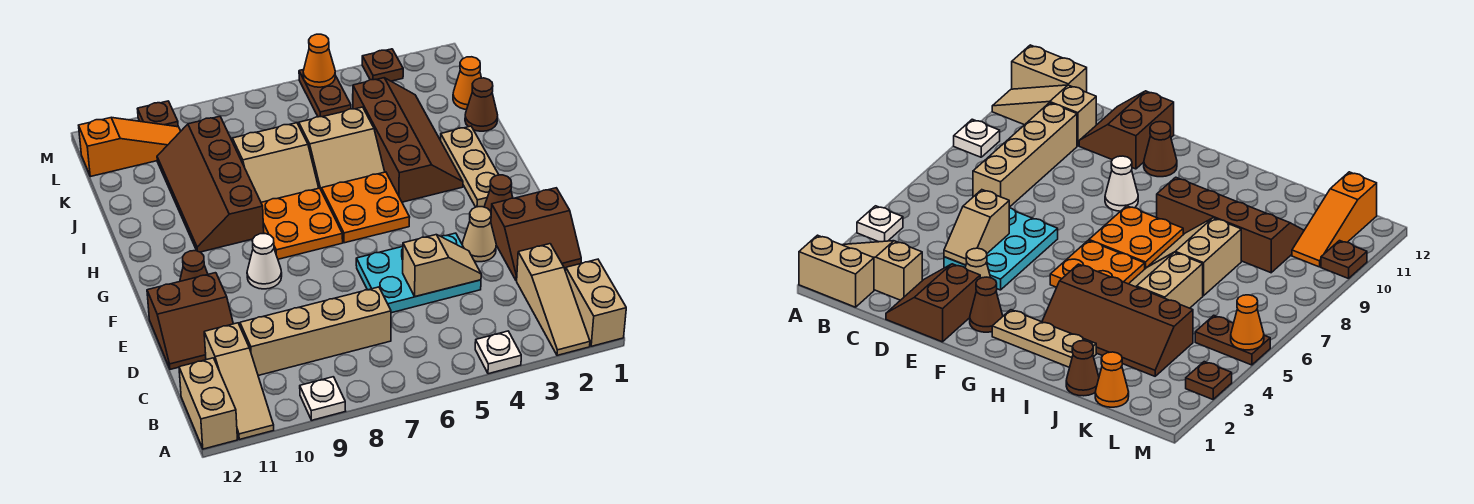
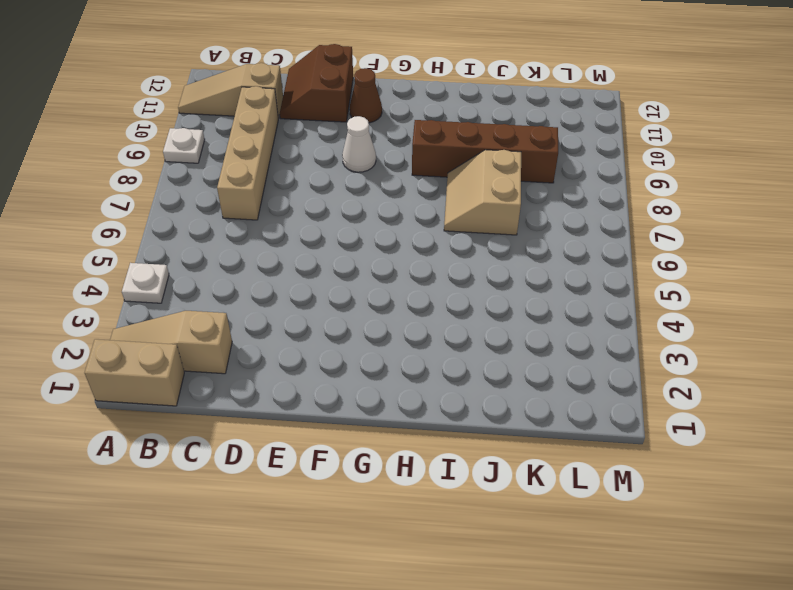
none -> tan 1x2 brick [179,358,237,449]
none -> brown 2x2 slope [491,188,581,281]
none -> cyan 2x3 plate [356,233,481,313]

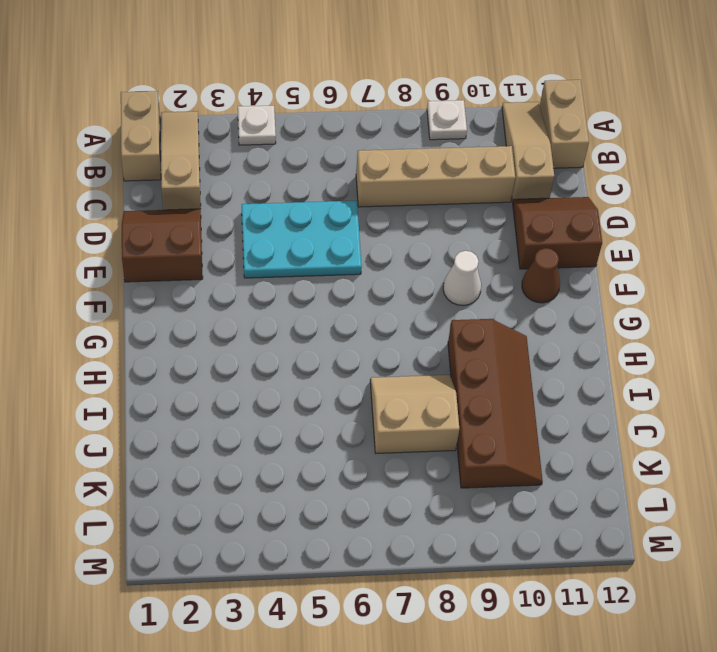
none -> tan 1x1 cone [462,207,496,262]
none -> brown 1x1 cone [484,175,513,211]
none -> tan 1x3 plate [441,126,499,207]

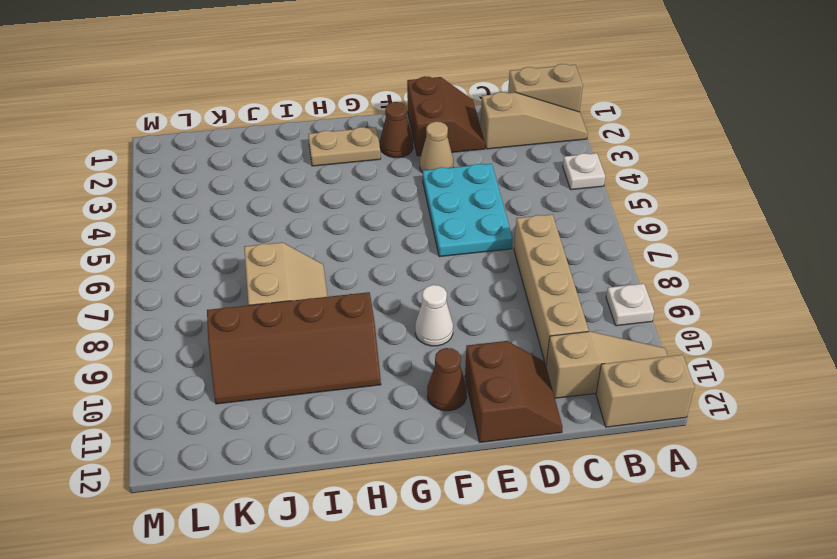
tan 1x2 plate [308,127,381,166] -> tan 1x3 plate [441,126,499,207]
none -> orange 2x2 plate [322,172,410,243]
none -> orange 2x2 plate [261,188,343,259]
none -> brown 2x4 slope [353,78,463,202]

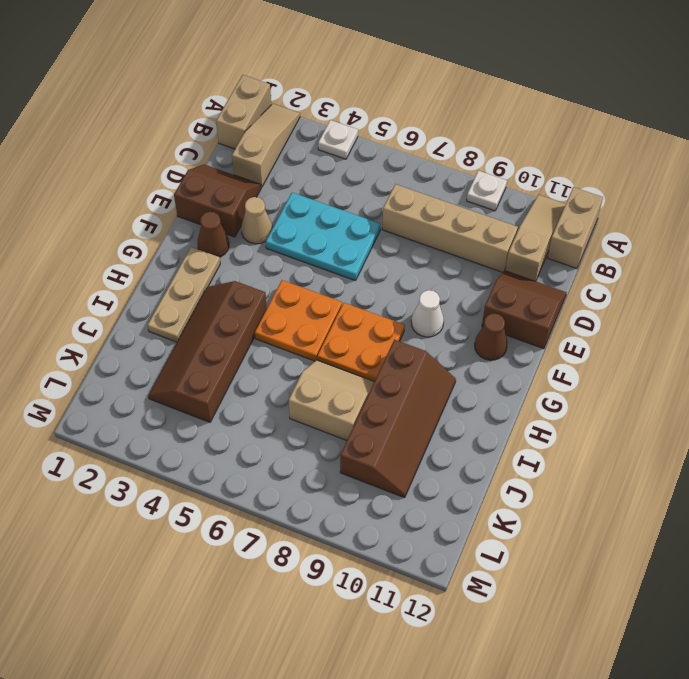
none -> tan 2x2 slope [299,107,385,191]
none -> brown 1x1 cone [465,78,498,131]
none -> orange 1x1 cone [453,57,481,110]

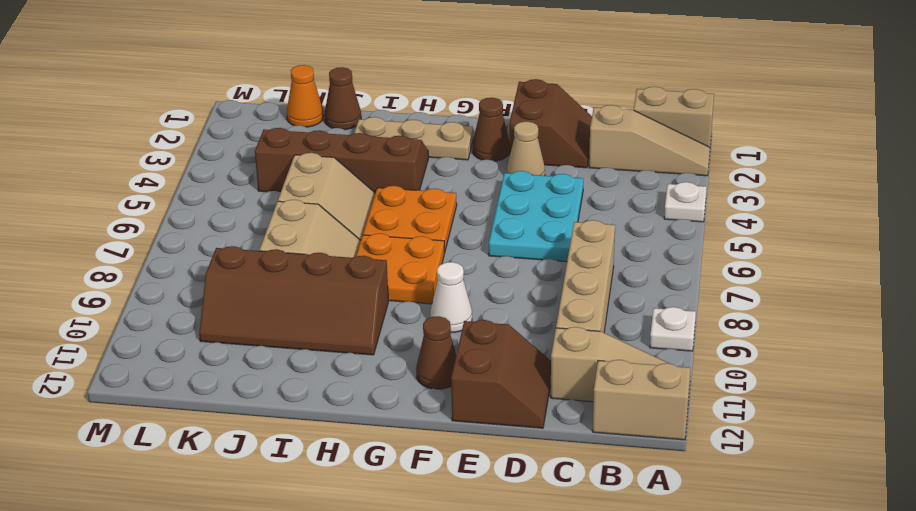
none -> brown 1x2 plate [299,70,351,117]
none -> orange 1x3 slope [79,118,181,177]
none -> brown 1x1 plate [362,49,403,81]

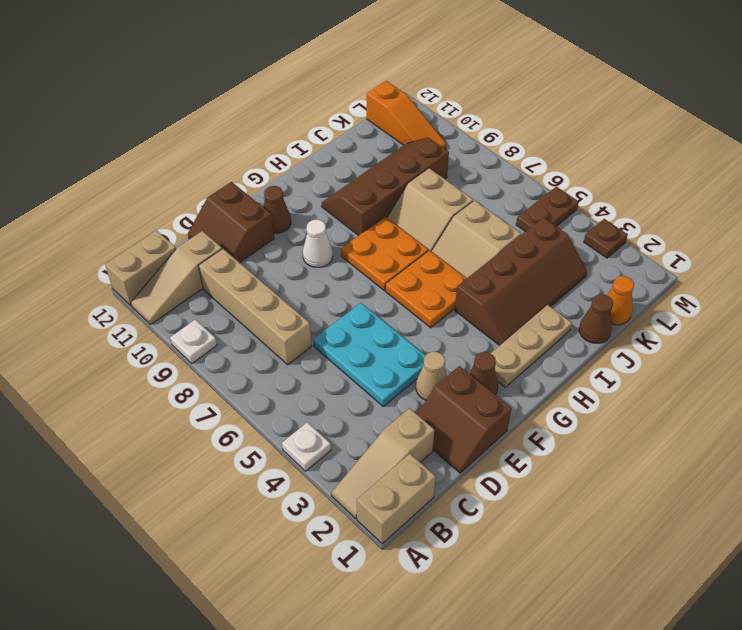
none -> brown 1x1 plate [138,101,178,127]
none -> tan 1x2 slope [403,235,481,297]
none -> orange 1x1 cone [303,34,335,87]

